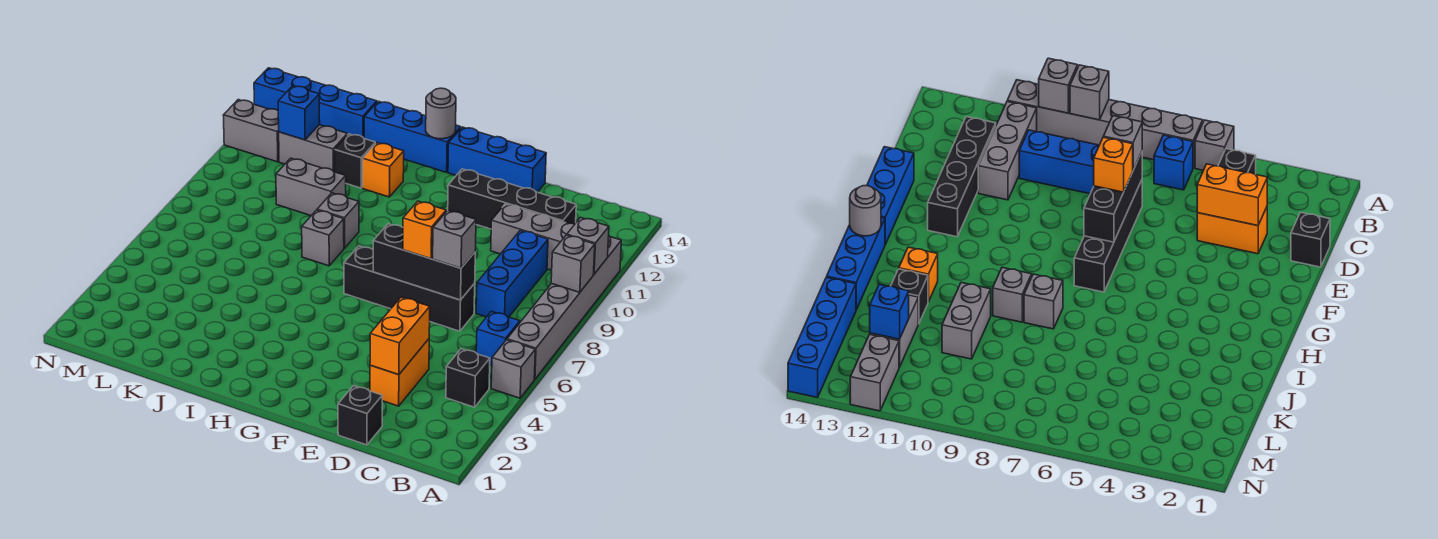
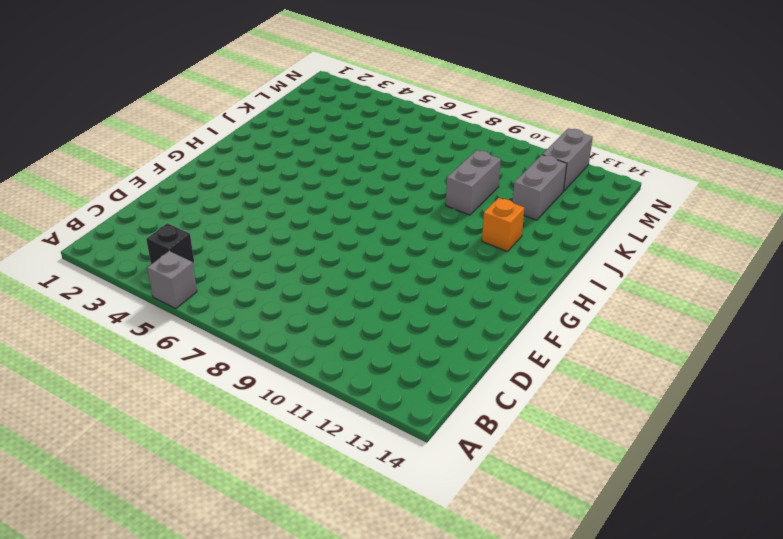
none -> grey 1x6 brick [507,236,621,379]
none -> blue 1x1 brick [476,312,520,365]
none -> grey 1x3 brick [491,204,575,270]

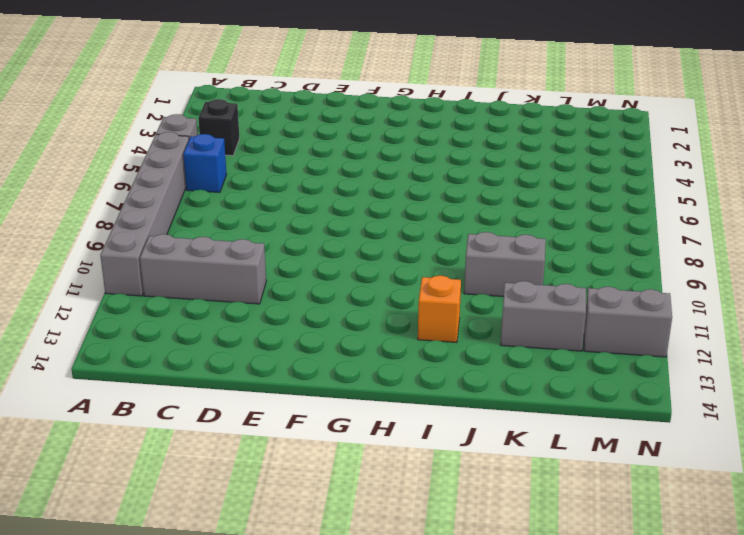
none -> blue 1x3 brick [476,230,548,317]
none -> black 1x4 brick [448,169,576,229]
none -> black 1x1 brick [338,385,382,445]

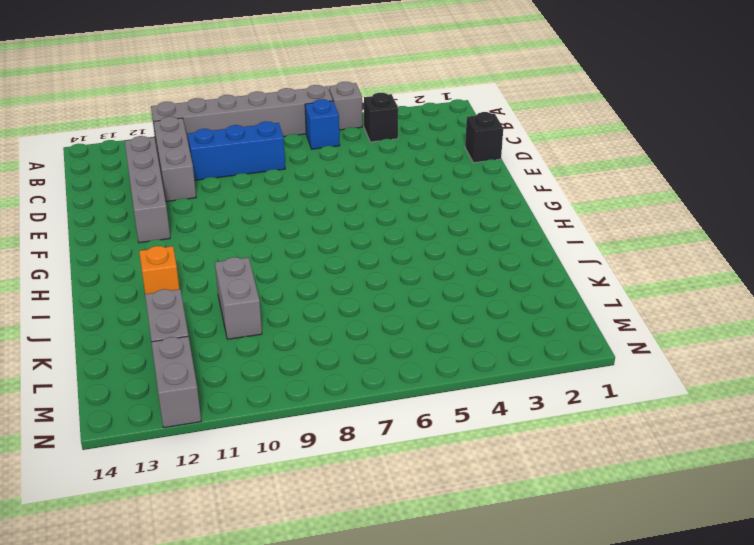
grey 1x4 brick [125,136,170,243] -> black 1x4 brick [448,169,576,229]
none -> orange 1x2 brick [370,339,429,406]
none -> black 1x4 brick [344,246,475,331]
none -> blue 1x3 brick [448,127,546,192]

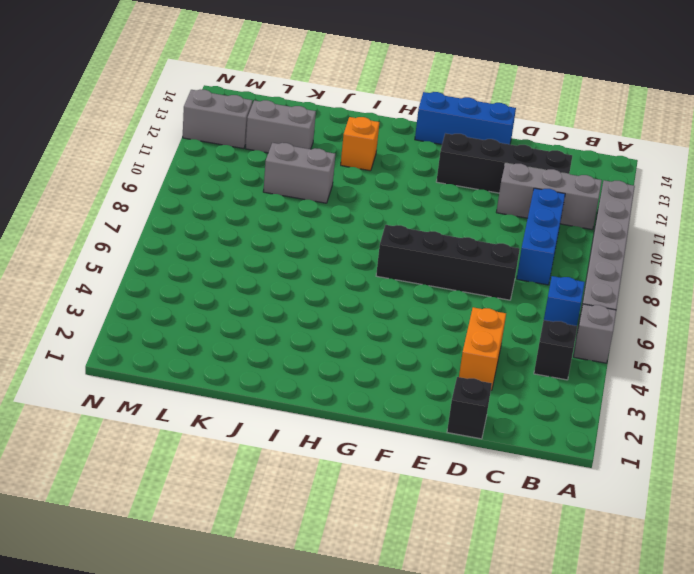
none -> blue 1x3 brick [364,101,461,172]
none -> grey 1x1 brick [302,210,344,266]
none -> grey 1x1 brick [317,193,359,248]

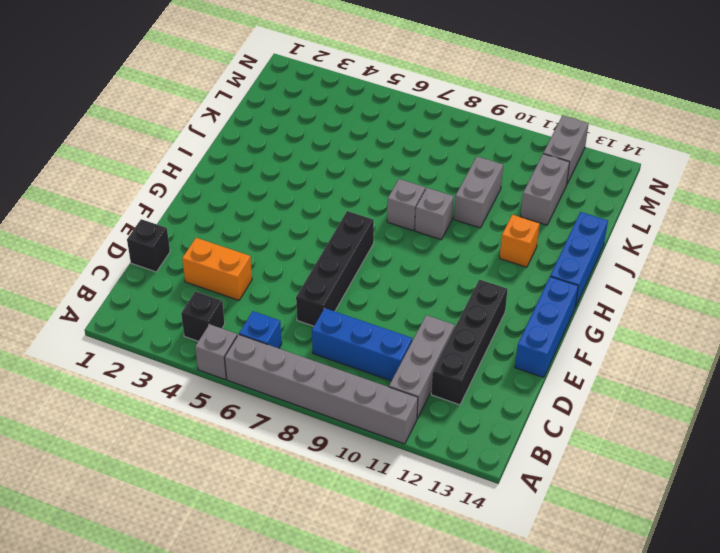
none -> black 1x1 brick [335,134,375,188]
none -> blue 1x4 brick [254,68,377,138]
none -> grey 1x1 brick [551,235,595,292]

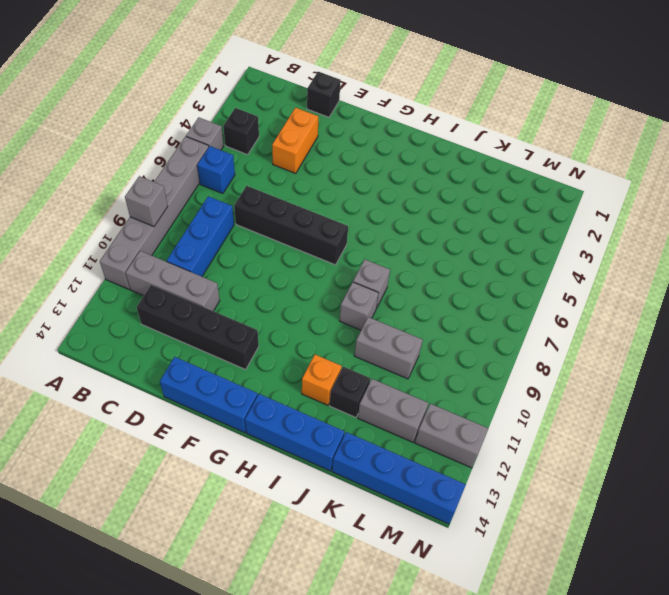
none -> grey 1x1 brick [567,217,609,274]
none -> orange 1x2 brick [370,297,430,375]
none -> black 1x3 brick [373,224,475,300]

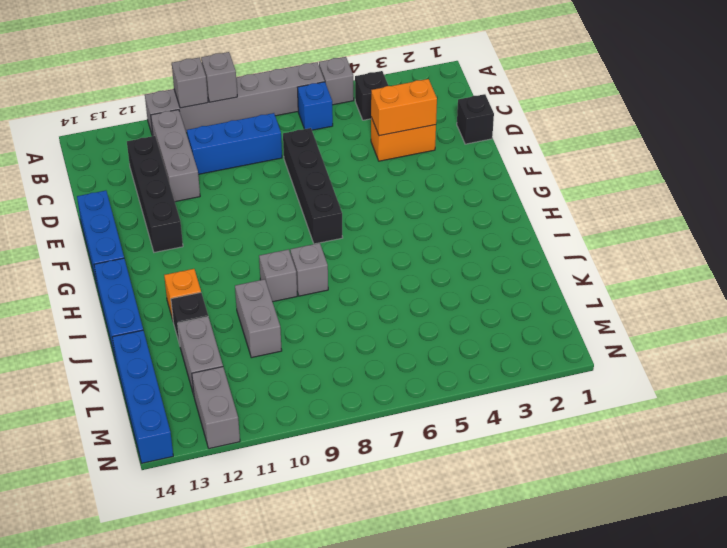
none -> black 1x3 brick [373,224,475,300]
none -> grey 1x1 round brick [426,88,456,139]
none -> blue 1x1 brick [278,86,320,140]

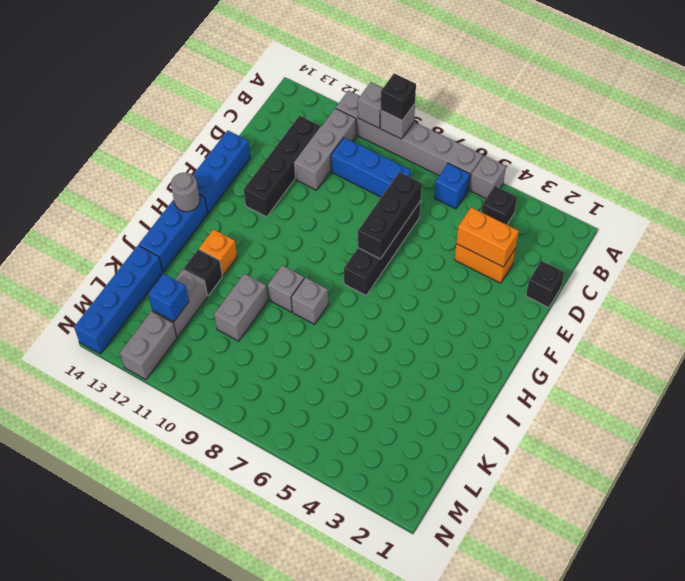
black 1x1 brick [381,73,416,120] -> none
none -> grey 1x1 brick [433,211,476,268]
none -> orange 1x1 brick [403,201,446,259]

